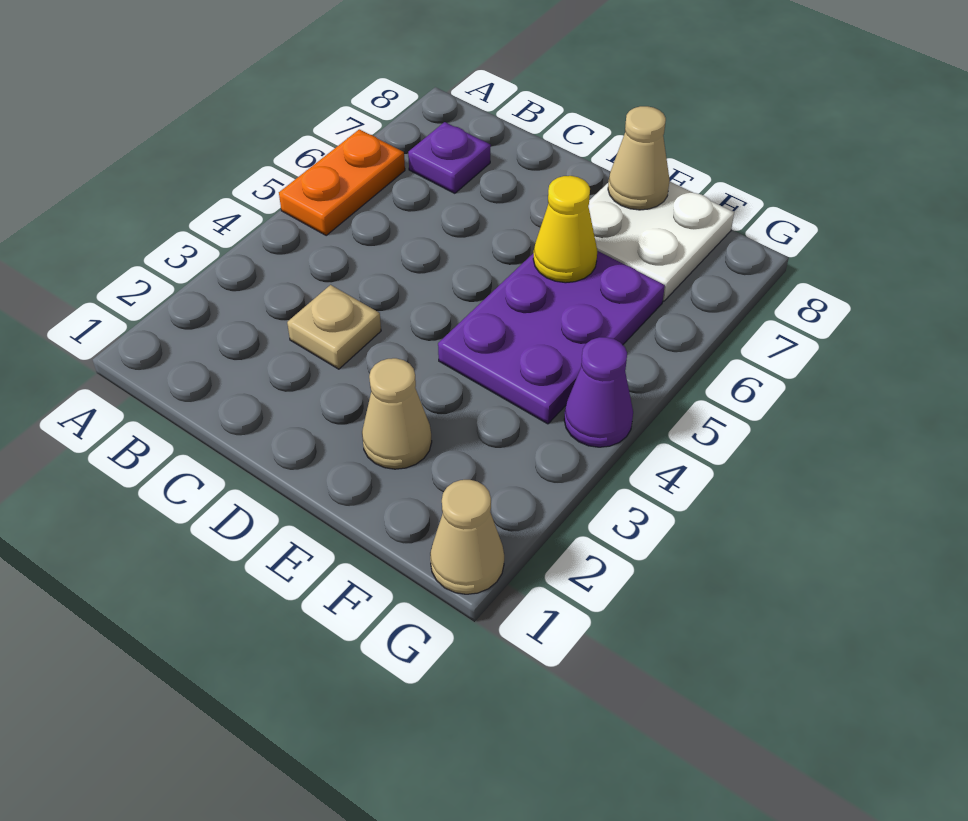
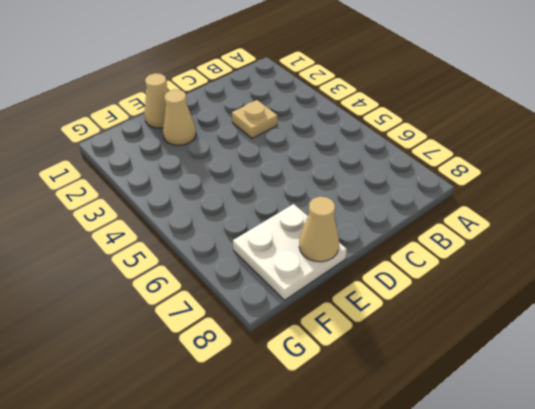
tan 1x1 cone [144,73,168,128] -> tan 1x1 cone moved to [430,480,504,594]
none -> orange 1x2 plate [279,129,405,235]
none -> purple 1x1 plate [408,122,491,193]

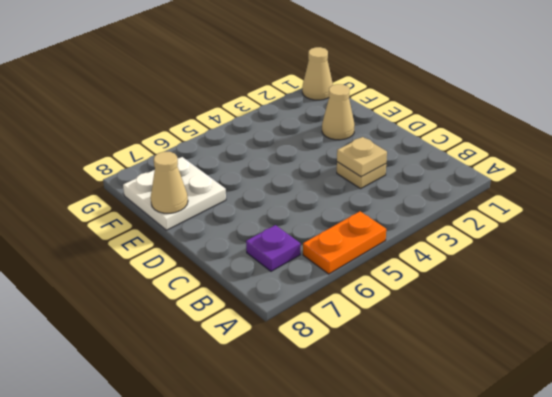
tan 1x1 plate [337,137,387,177] -> none
none -> purple 2x3 plate [438,251,665,424]
none -> purple 1x1 cone [564,337,633,447]

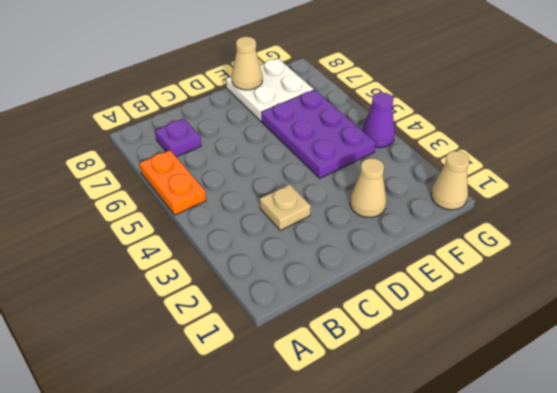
none -> yellow 1x1 cone [533,176,597,283]

